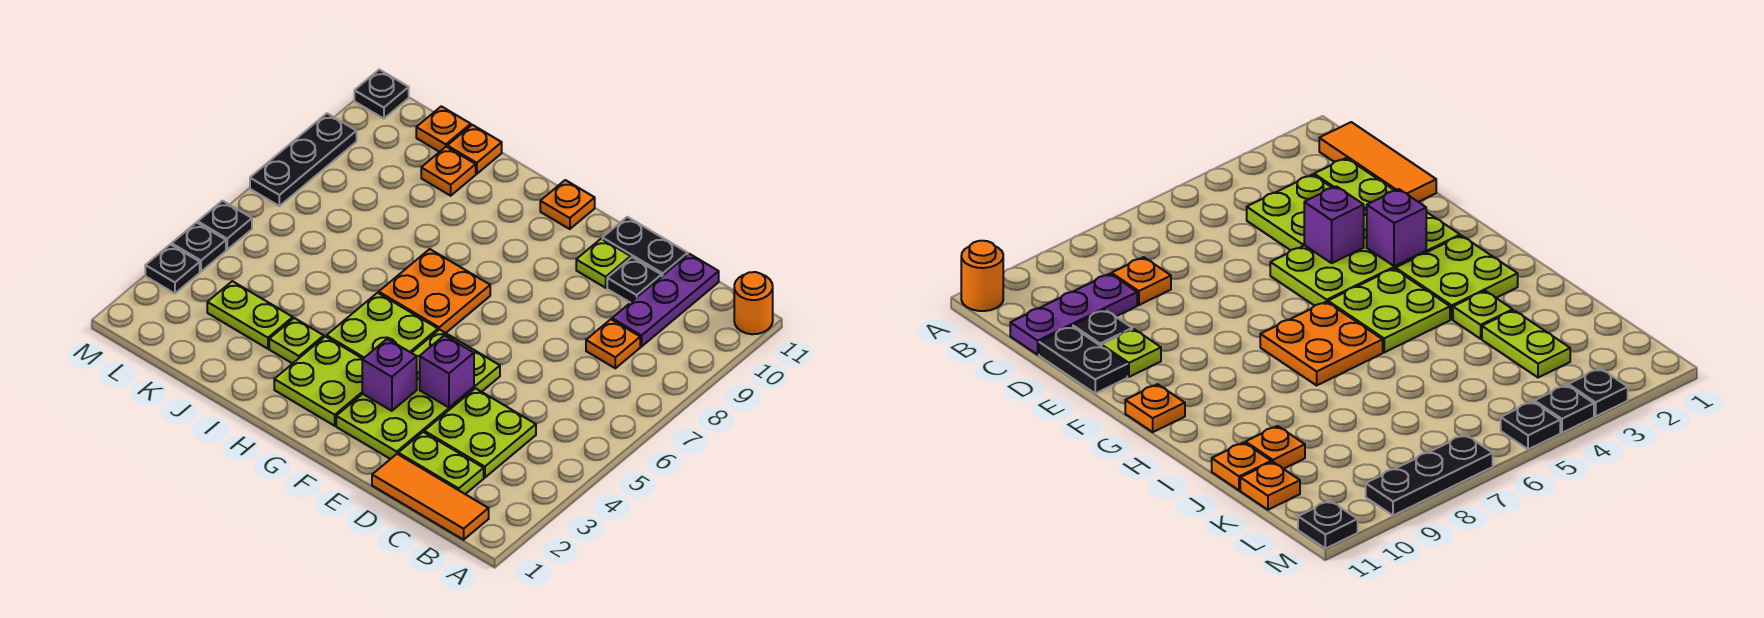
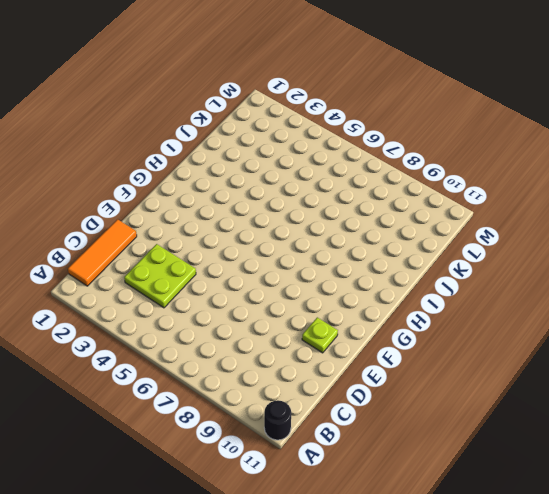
black 1x1 round brick [264,400,291,440] -> orange 1x1 round brick [734,272,773,334]
none -> lime 1x2 plate [398,432,484,494]
none -> orange 1x1 plate [586,319,640,368]
none -> purple 1x3 plate [612,254,719,346]

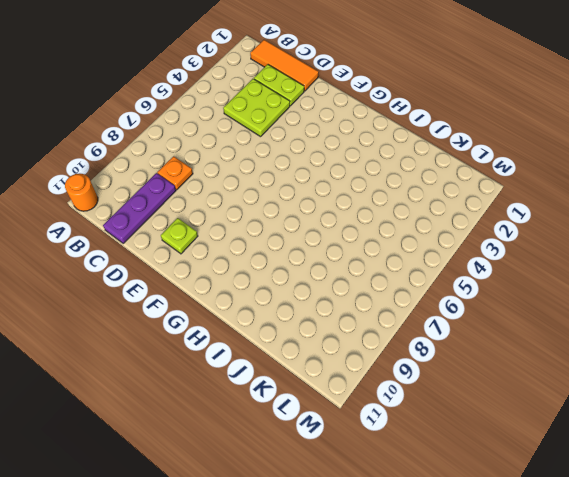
none -> black 1x1 plate [607,257,662,303]
none -> black 1x2 plate [602,217,688,276]
none -> lime 2x4 plate [336,329,500,459]

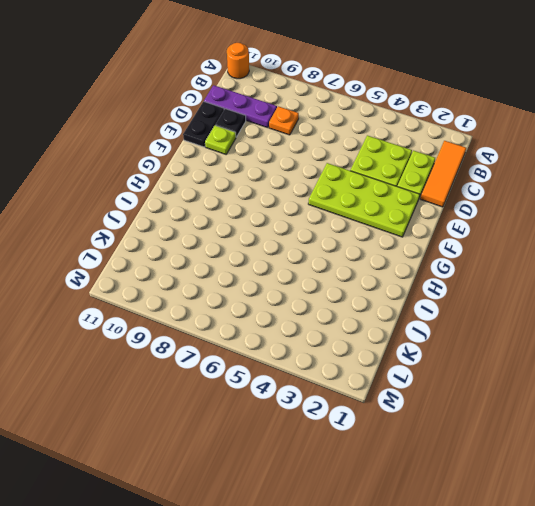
none -> lime 2x2 plate [274,336,363,426]
none -> lime 2x2 plate [327,293,438,359]
none -> orange 2x2 plate [379,249,490,333]

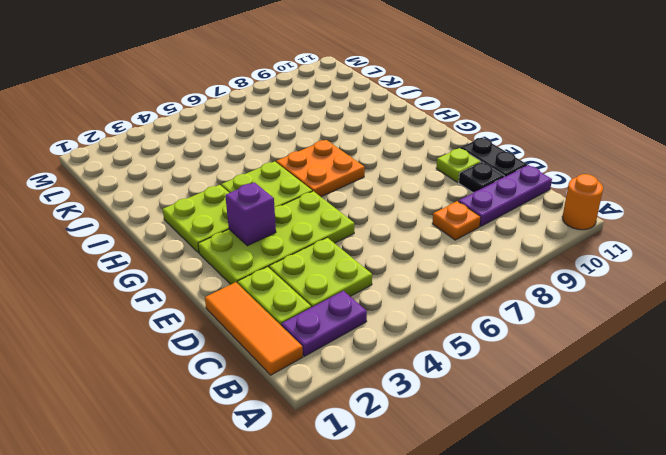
purple 1x2 plate [281,291,367,356] -> none
none -> orange 1x1 plate [540,180,595,229]
none -> lime 1x1 plate [269,318,324,364]
none -> lime 1x2 plate [207,281,293,349]

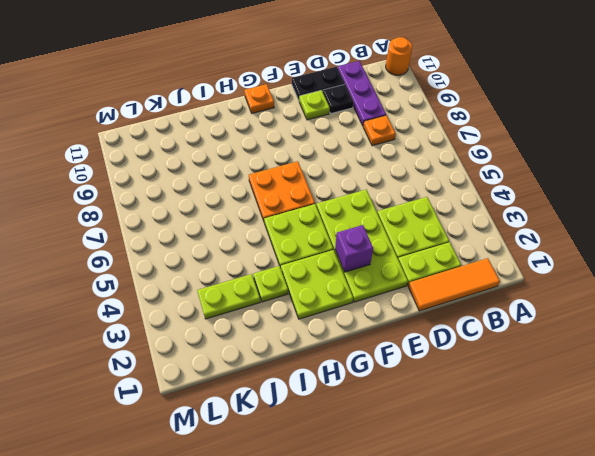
none -> orange 1x1 plate [421,147,476,196]
none -> orange 1x1 plate [447,125,502,174]
none -> orange 1x1 plate [416,106,471,152]

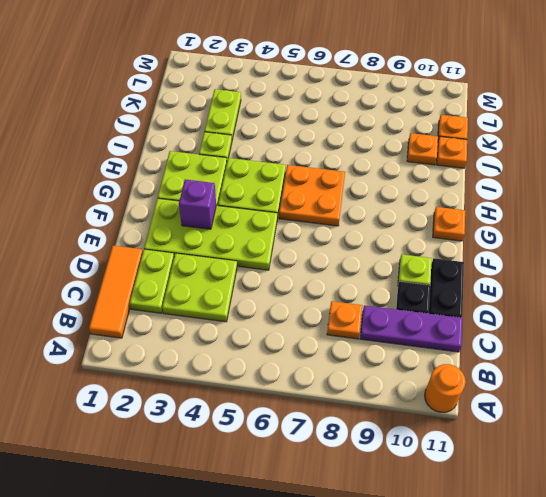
none -> black 1x1 plate [145,244,200,293]
none -> black 1x1 plate [172,223,226,272]
none -> black 1x1 plate [198,201,252,250]

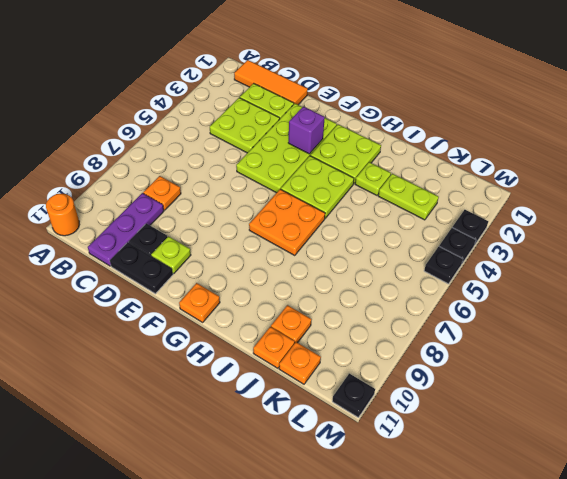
none -> black 1x3 plate [250,113,357,206]
none -> purple 1x1 brick [420,335,474,407]

